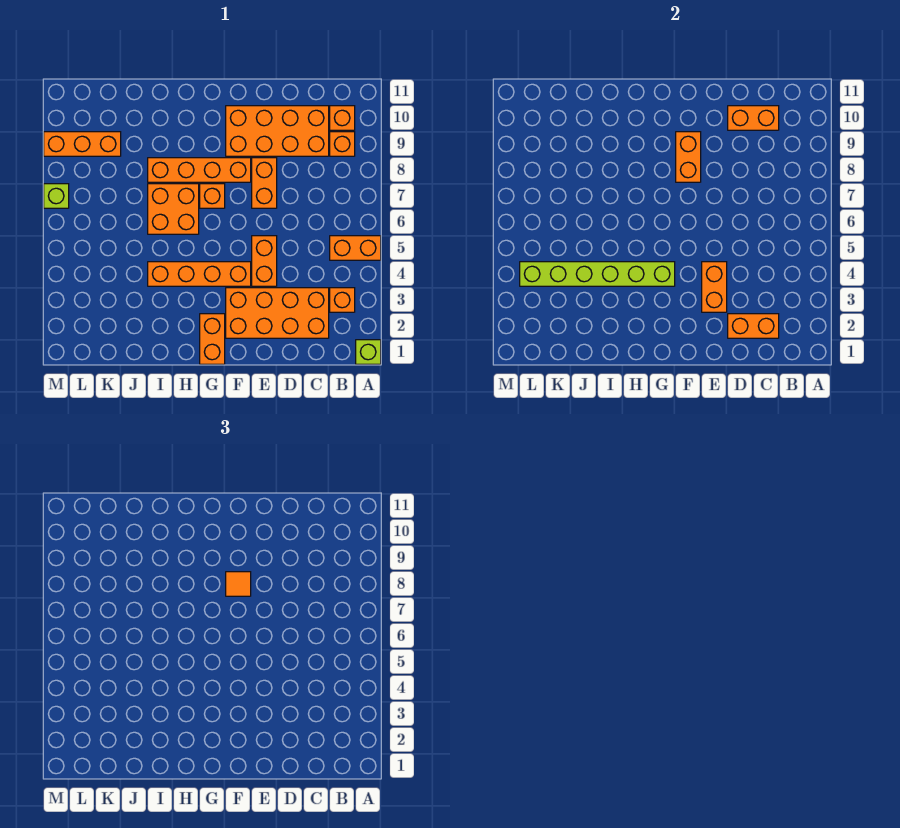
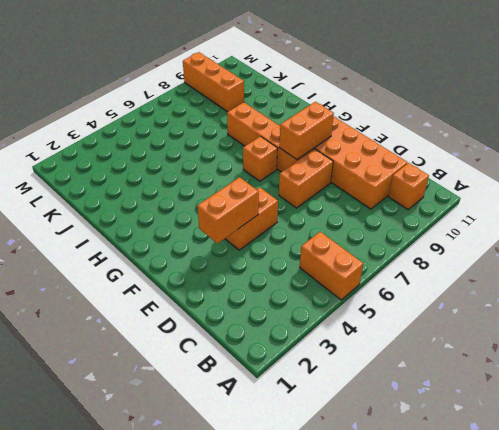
none -> lime 1x1 brick [356,340,381,364]
none -> orange 1x1 brick [330,288,355,312]
none -> orange 1x1 brick [330,132,355,156]

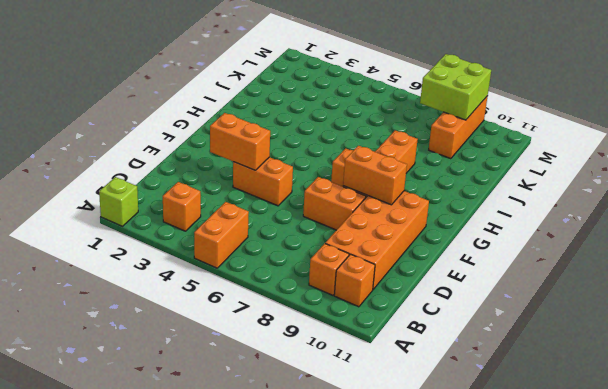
lime 2x2 brick [420,54,491,120] -> none
none -> orange 2x4 brick [226,288,329,338]
none -> orange 1x4 brick [148,262,251,286]
none -> orange 1x2 brick [200,314,225,364]

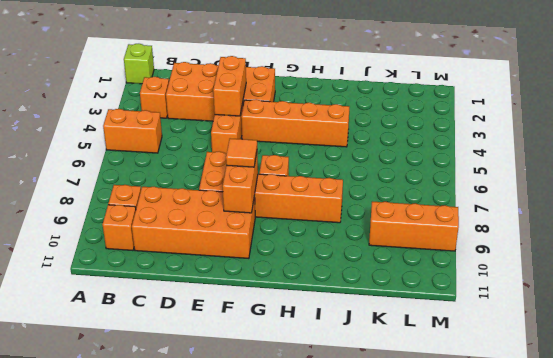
none -> orange 1x2 brick [200,314,225,364]
none -> orange 2x2 brick [148,184,199,234]
none -> lime 1x1 brick [44,184,69,208]

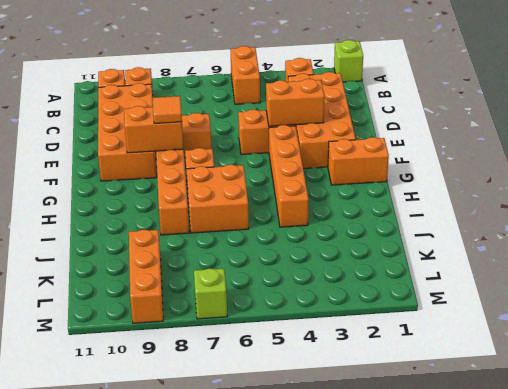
none -> orange 1x2 brick [728,314,779,338]
none -> orange 1x2 brick [728,106,779,130]
none -> lime 1x6 brick [520,262,675,286]

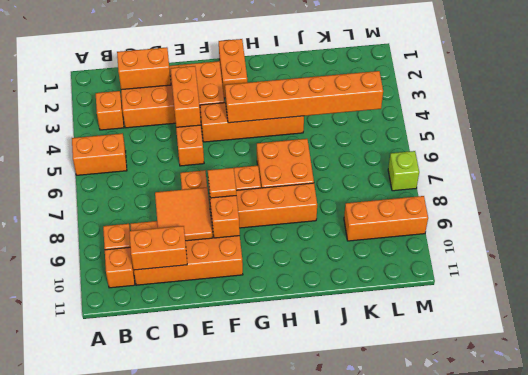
orange 2x2 tile [155,187,212,241] -> none
orange 1x6 brick [225,71,383,123] -> lime 1x6 brick [520,262,675,286]
none -> lime 1x1 brick [356,340,381,364]

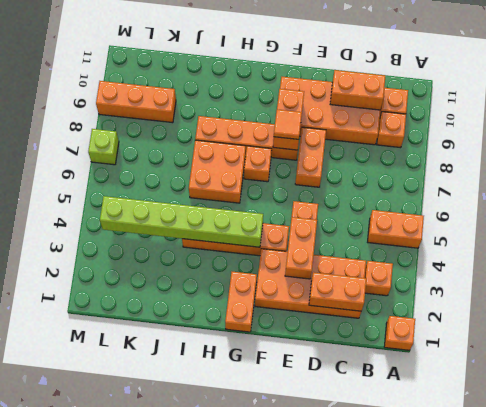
orange 1x1 brick [384,316,415,350] -> lime 1x1 brick [356,340,381,364]

